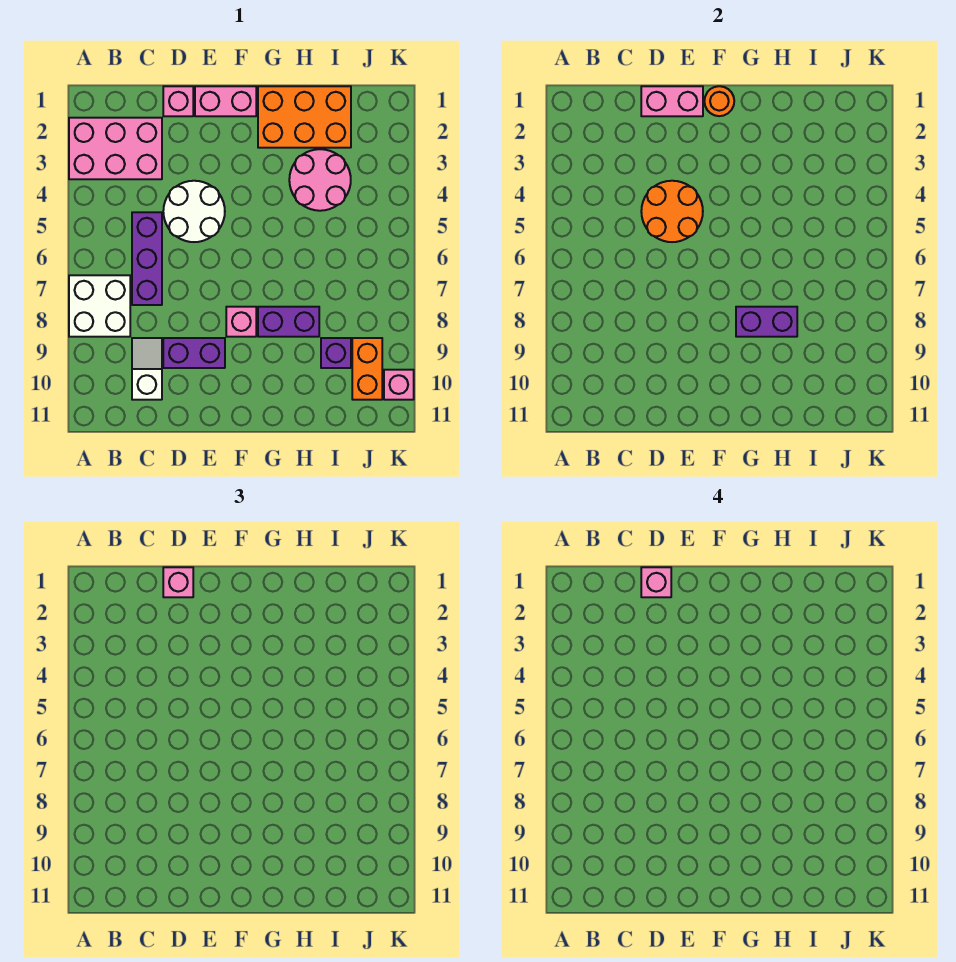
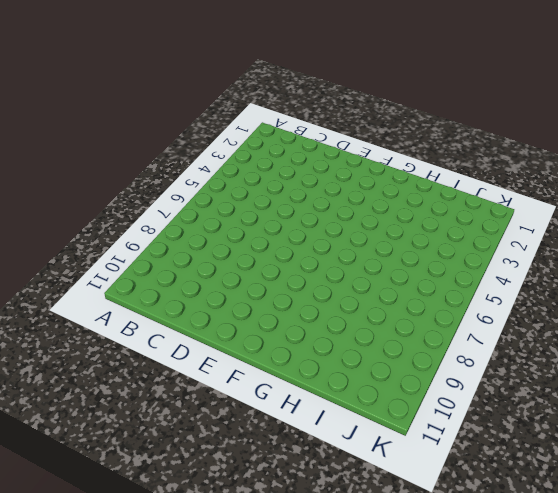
none -> pink 2x3 brick [69,118,162,179]
none -> white 2x2 brick [69,275,130,337]
none -> purple 1x3 brick [132,212,162,305]

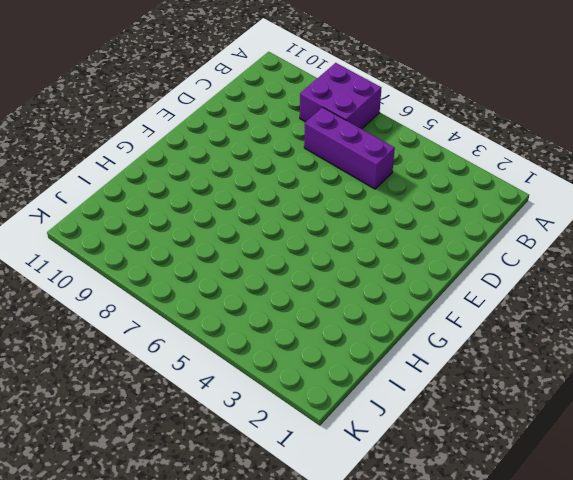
purple 2x2 brick [300,63,381,129] -> white 2x2 brick [69,275,130,337]
none -> pink 2x3 brick [69,118,162,179]
none -> white 1x2 slope [132,338,162,400]
none -> pink 1x1 brick [163,86,193,116]

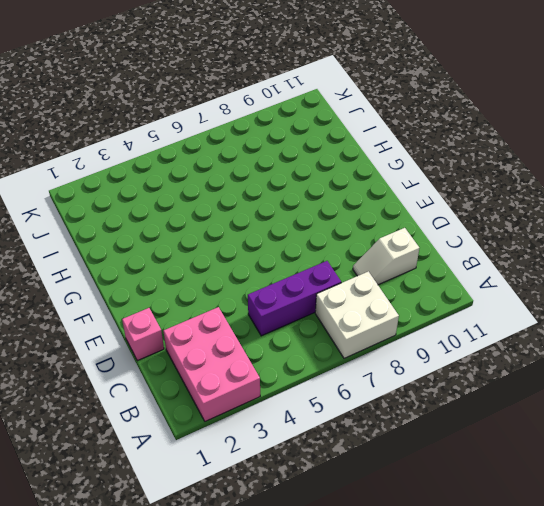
none -> white 2x2 round brick [163,181,225,242]
none -> purple 1x2 brick [163,338,225,368]
none -> pink 1x2 brick [195,86,256,116]

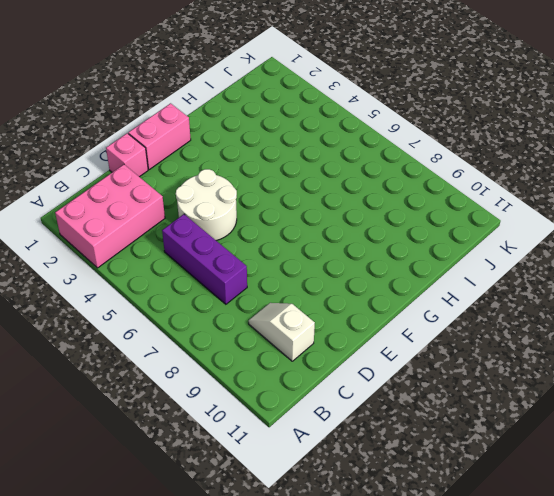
none -> white 2x2 brick [69,275,130,337]
none -> purple 1x2 brick [163,338,225,368]
none -> pink 1x1 brick [226,307,256,337]

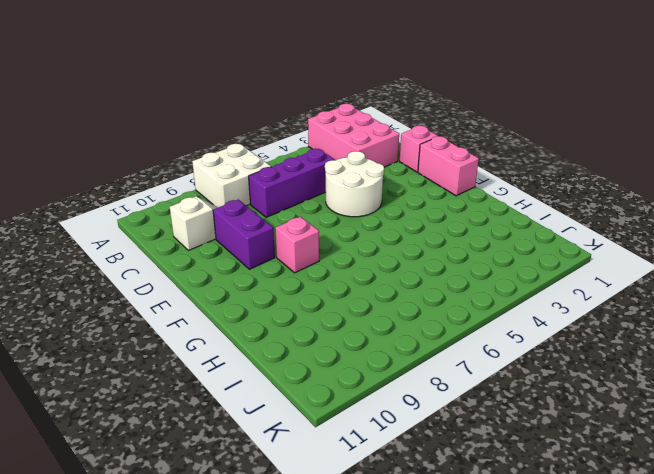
none -> orange 2x3 brick [258,86,351,148]
none -> purple 1x2 brick [258,307,319,337]
none -> pink 2x2 round brick [289,149,351,211]

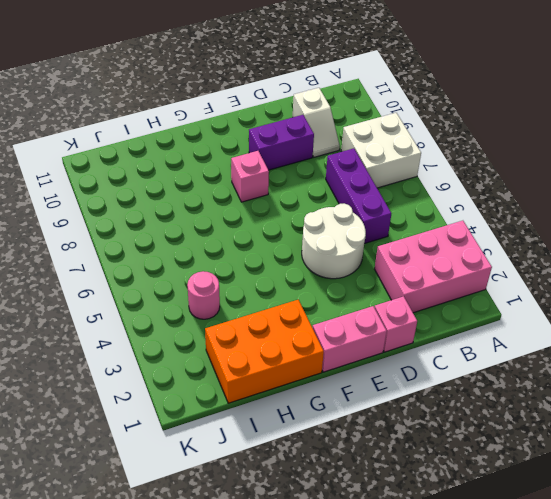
pink 1x1 round brick [187,271,220,319] -> pink 2x2 round brick [289,149,351,211]
none -> purple 1x2 brick [258,307,319,337]
none -> purple 1x1 brick [321,338,351,368]
none -> orange 1x2 brick [352,338,382,400]

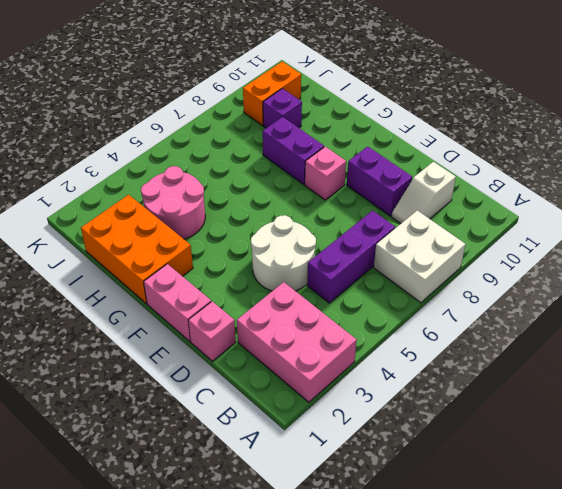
none -> pink 1x1 brick [384,370,414,400]
none -> pink 1x2 brick [641,86,703,116]
none -> orange 2x2 round brick [641,181,703,242]

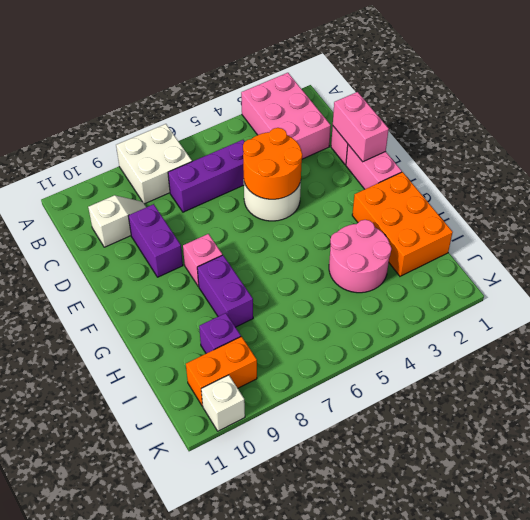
white 1x1 brick [201,375,245,431] -> pink 1x1 brick [384,370,414,400]
none -> orange 1x1 round brick [704,86,734,116]
none -> purple 1x2 brick [736,307,797,337]
none -> pink 1x1 brick [163,567,193,597]

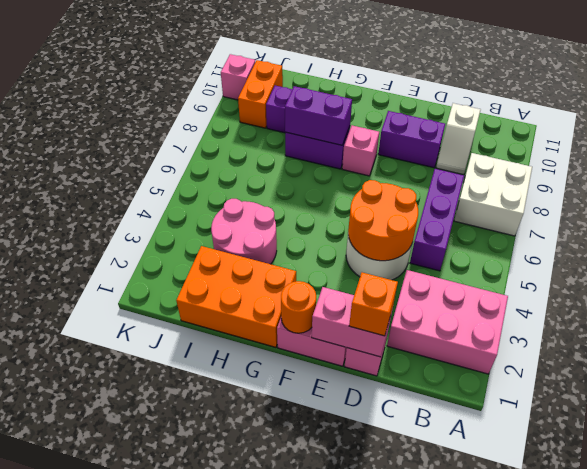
orange 1x1 brick [349,273,398,336] -> pink 1x1 brick [163,567,193,597]
none -> pink 1x1 brick [641,567,671,597]

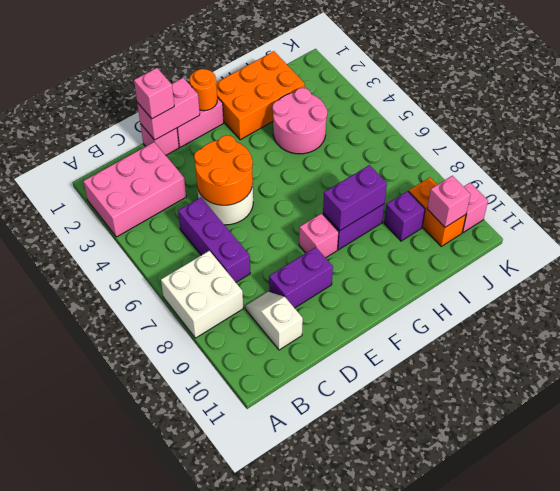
pink 1x1 brick [427,176,471,227] -> pink 1x1 brick moved to [641,567,671,597]

